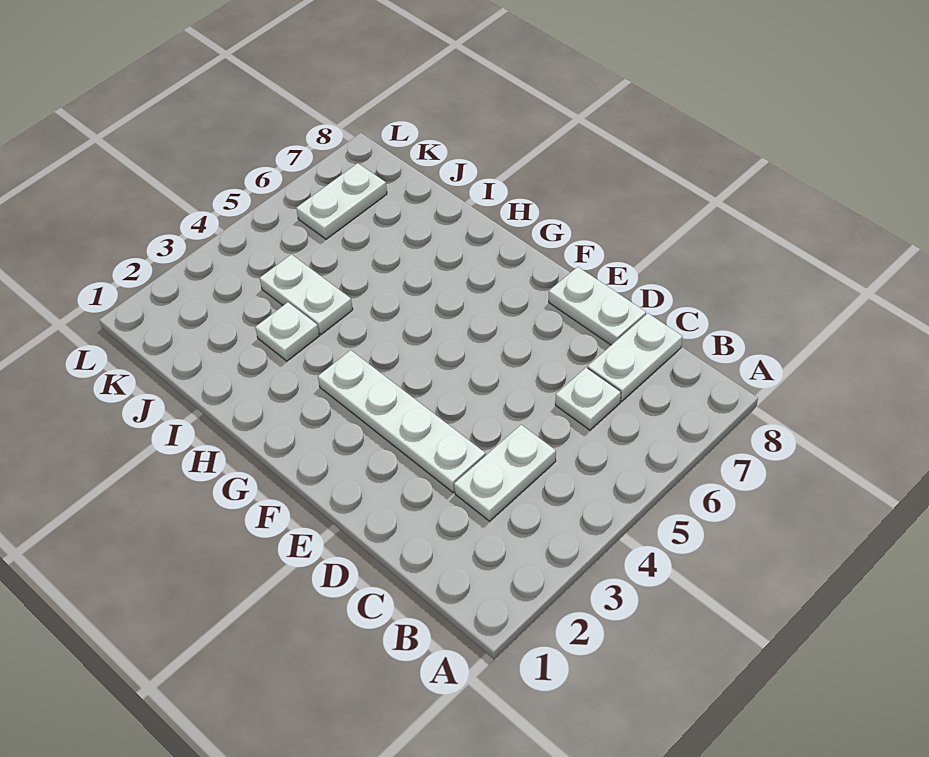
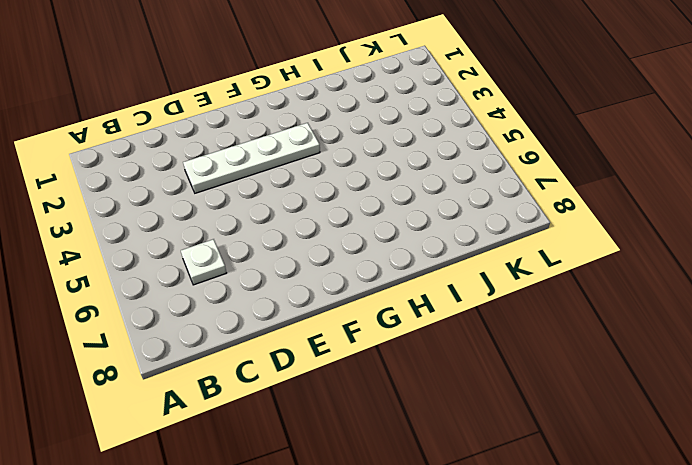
none -> white 1x2 plate [454,425,556,521]
none -> white 1x2 plate [588,313,683,401]

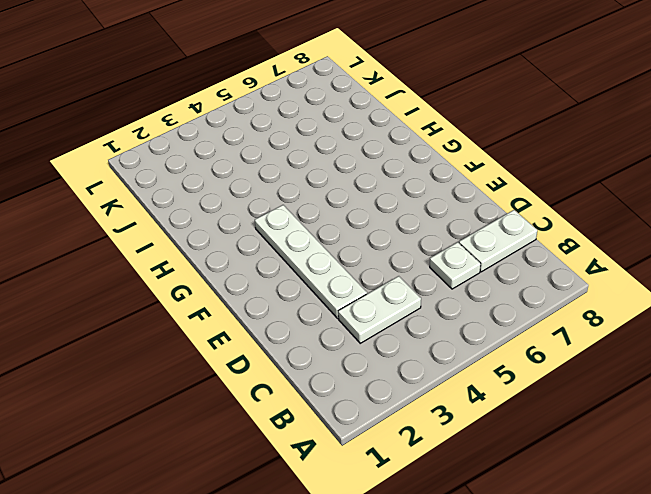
none -> white 1x2 plate [549,267,646,345]
none -> white 1x1 plate [255,302,319,361]

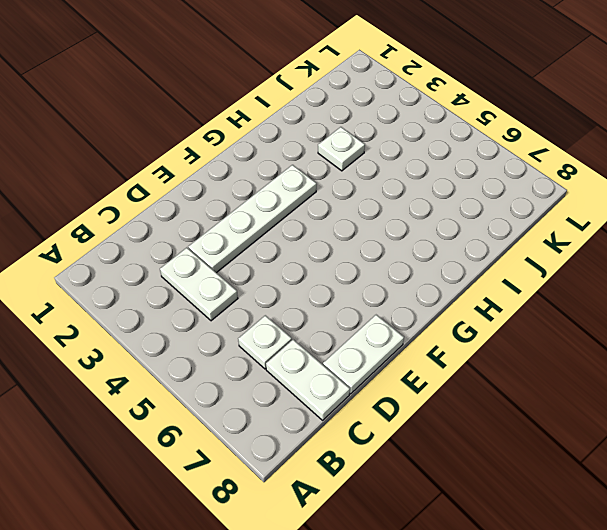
none -> white 1x2 plate [260,254,353,334]
none -> white 1x2 plate [296,163,387,239]

